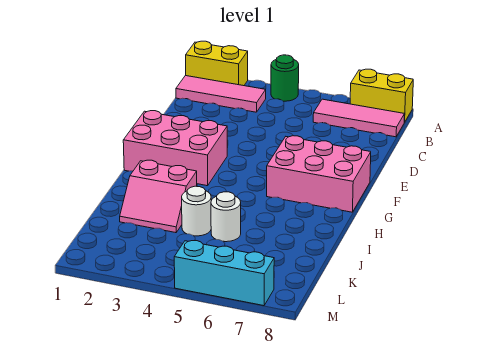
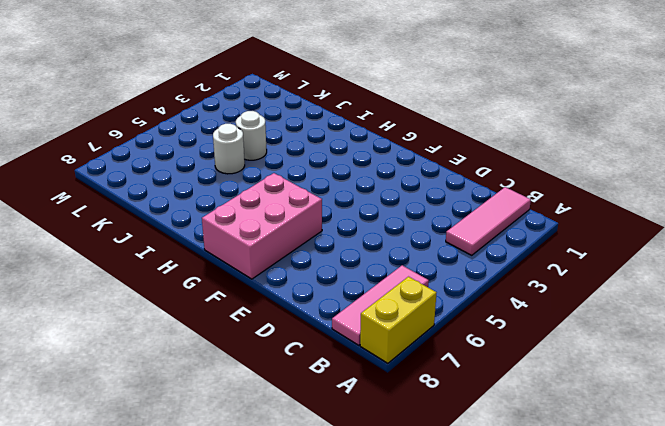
none -> yellow 1x2 brick [186,41,248,86]
none -> green 1x1 round brick [271,55,299,101]

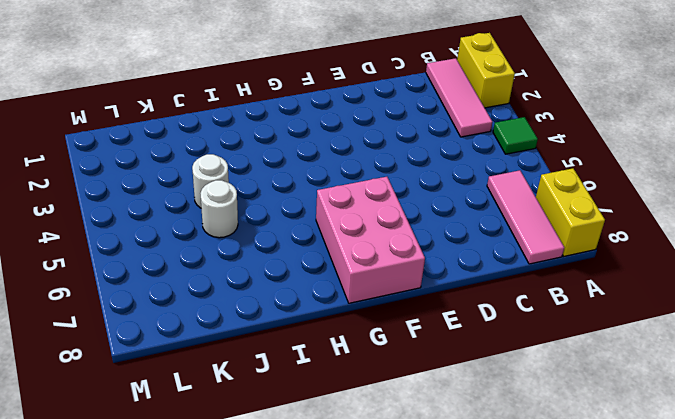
green 1x1 tile [493,117,538,154] -> green 1x1 round brick [271,55,299,101]
none -> pink 2x3 brick [123,111,227,186]
none -> pink 2x2 slope [120,160,197,233]

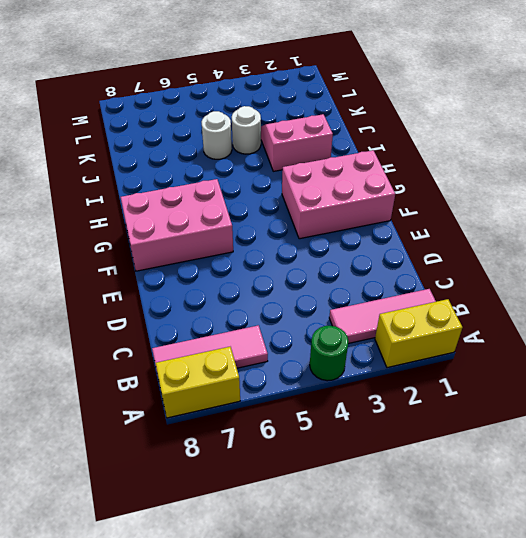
none -> cyan 1x3 brick [174,241,274,306]

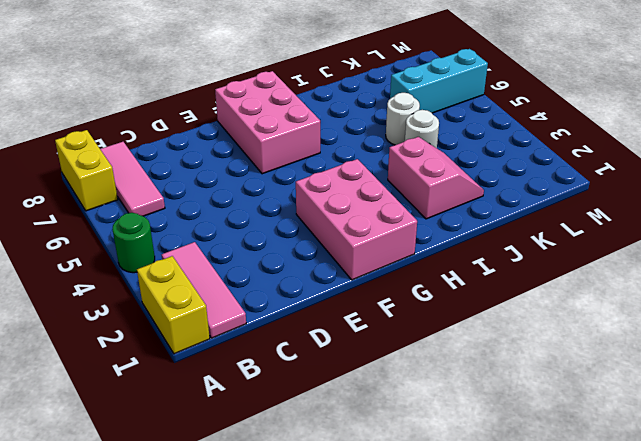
cyan 1x3 brick [390,49,488,113] -> cyan 1x3 brick turned to [174,241,274,306]

